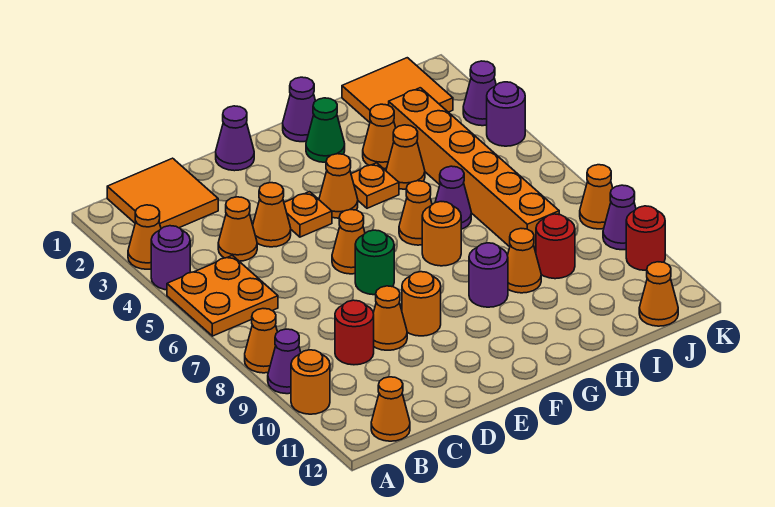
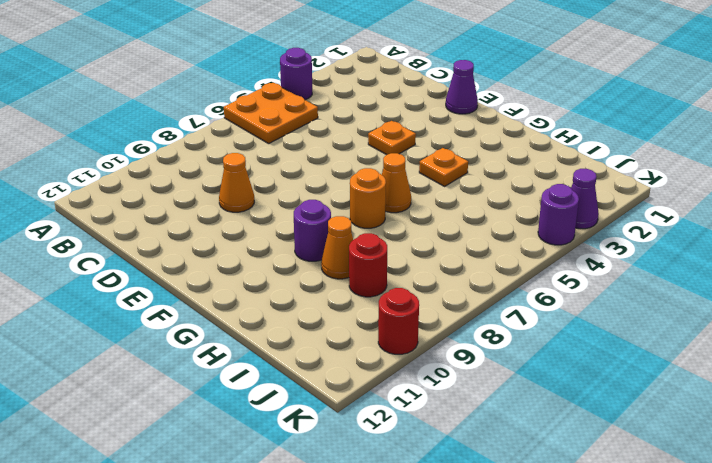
none -> orange 1x1 cone [128,205,161,269]
none -> orange 1x1 cone [245,309,277,373]
none -> purple 1x1 cone [268,329,301,394]
none -> orange 1x1 round brick [291,350,330,414]

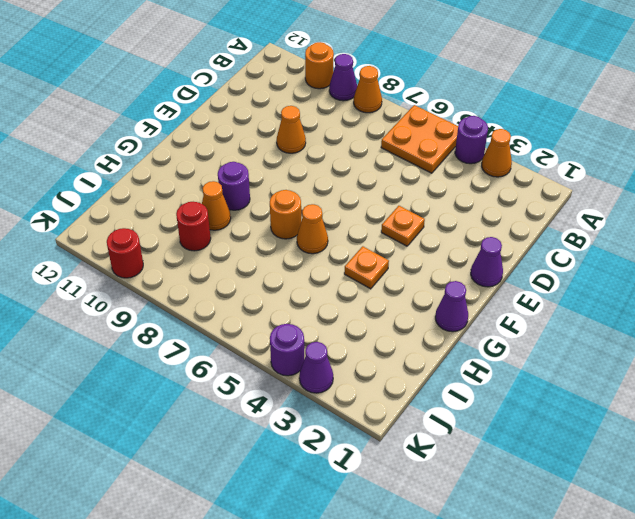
none -> orange 2x2 tile [107,158,218,229]
none -> orange 1x1 cone [371,377,410,441]
none -> orange 1x1 cone [218,197,257,261]
none -> red 1x1 round brick [335,300,374,365]

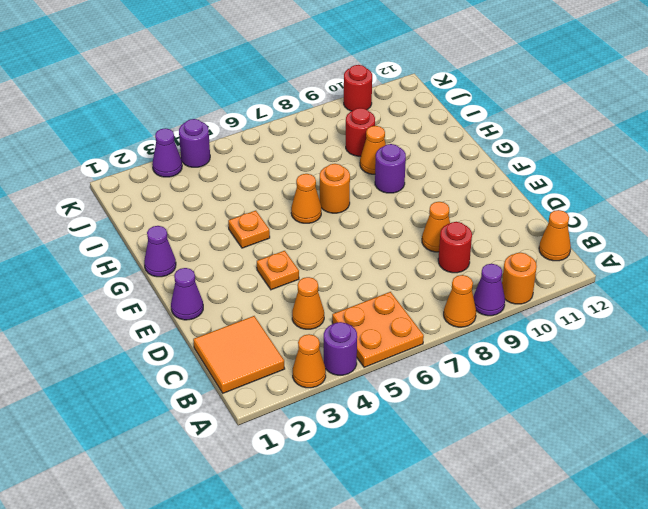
none -> orange 1x1 cone [253,183,291,247]
none -> orange 1x1 cone [332,210,365,274]
none -> green 1x1 round brick [355,230,394,295]
none -> orange 1x1 round brick [402,272,441,336]

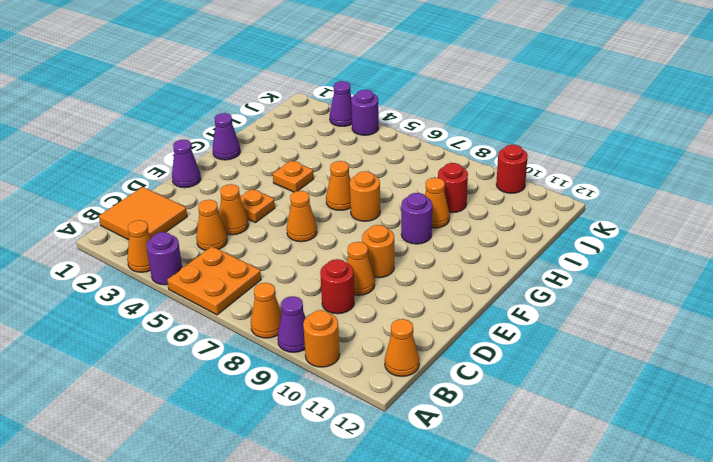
none -> green 1x1 round brick [355,230,394,295]
none -> orange 1x1 cone [319,154,358,218]
none -> green 1x1 cone [306,98,345,162]
none -> orange 1x1 cone [363,104,396,169]

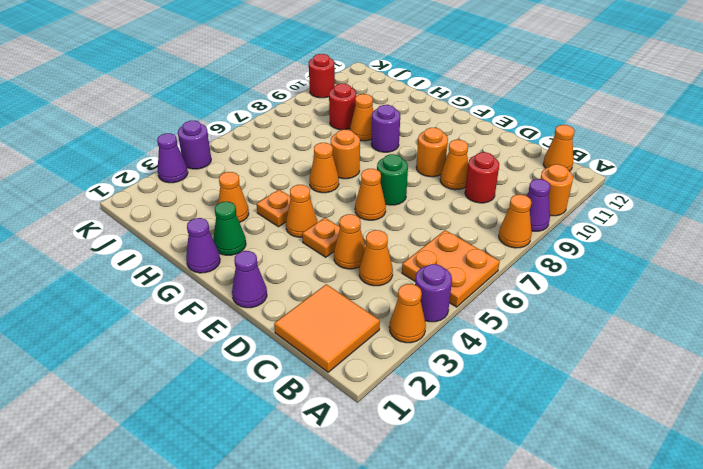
none -> orange 1x1 cone [386,125,425,189]
none -> purple 1x1 cone [435,166,471,229]
none -> orange 2x2 tile [342,58,453,122]
none -> orange 1x6 brick [389,88,559,252]

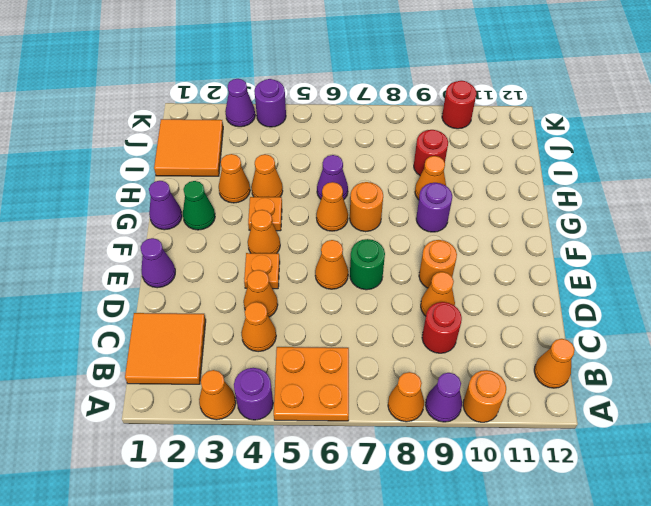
none -> orange 1x6 brick [389,88,559,252]
none -> orange 1x1 cone [639,262,678,326]
none -> orange 1x1 cone [580,165,613,229]
none -> purple 1x1 cone [603,185,636,250]

